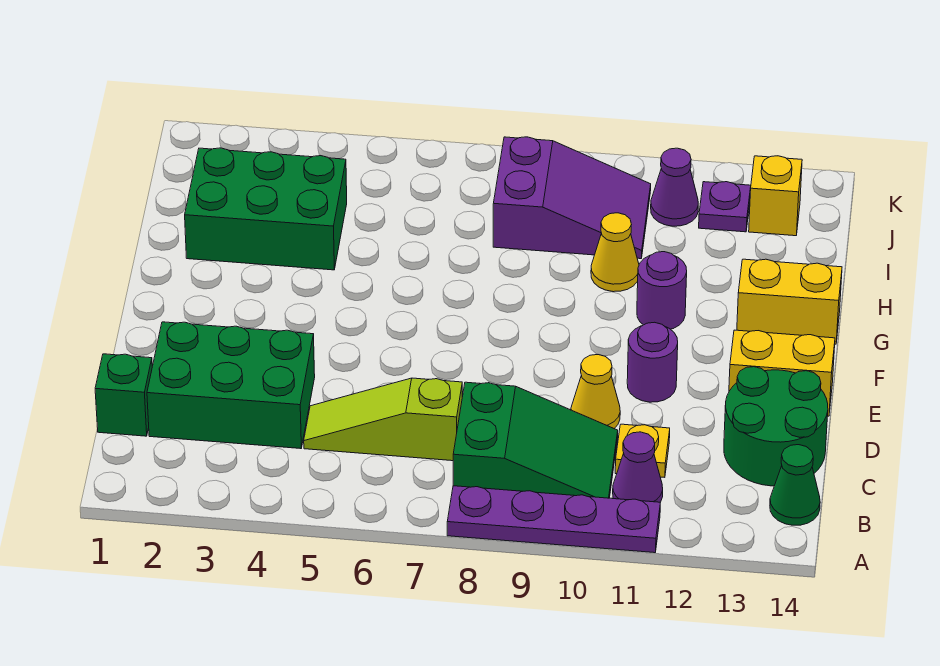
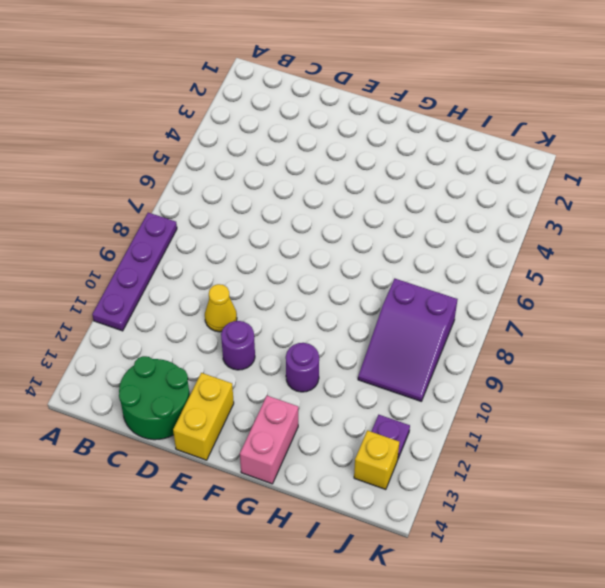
pink 1x2 brick [240,396,298,484] -> yellow 1x2 brick [737,259,842,344]
none -> green 2x3 slope [453,382,618,498]
none -> purple 1x1 cone [613,432,663,502]
none -> green 1x1 cone [770,445,820,525]

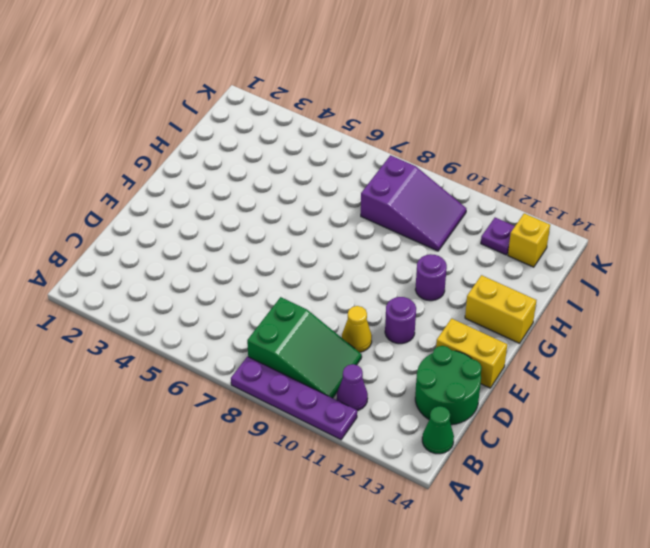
none -> green 1x1 brick [95,354,152,436]
none -> green 2x3 brick [147,322,315,449]
none -> lime 1x3 slope [304,378,462,461]

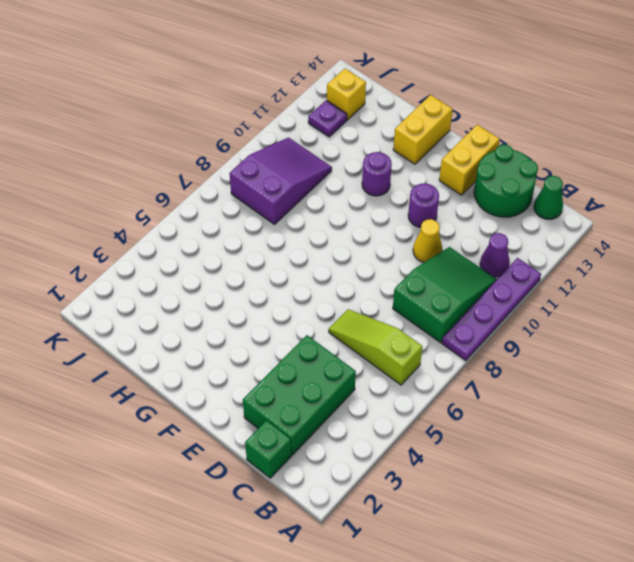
lime 1x3 slope [329,309,422,385] -> lime 1x3 slope turned to [304,378,462,461]
none -> yellow 1x1 plate [615,424,670,477]
none -> green 2x3 brick [185,148,347,270]
none -> yellow 1x1 cone [591,213,639,292]

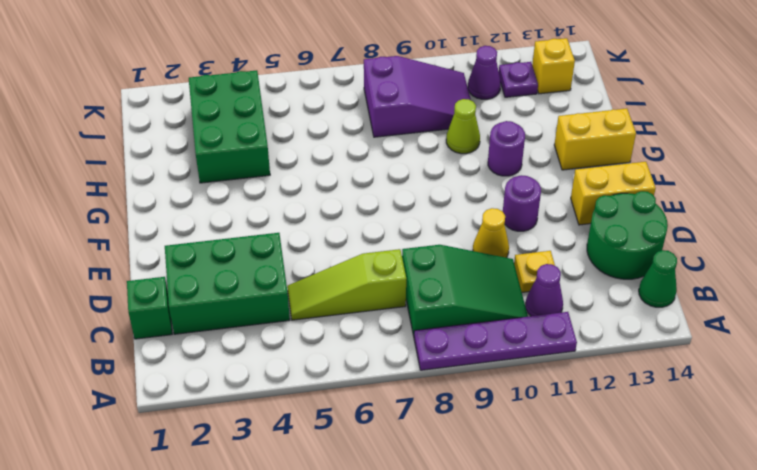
green 2x3 brick [189,70,270,183] -> green 2x3 brick turned to [185,148,347,270]
lime 1x1 cone [446,99,480,154] -> yellow 1x1 cone [591,213,639,292]

